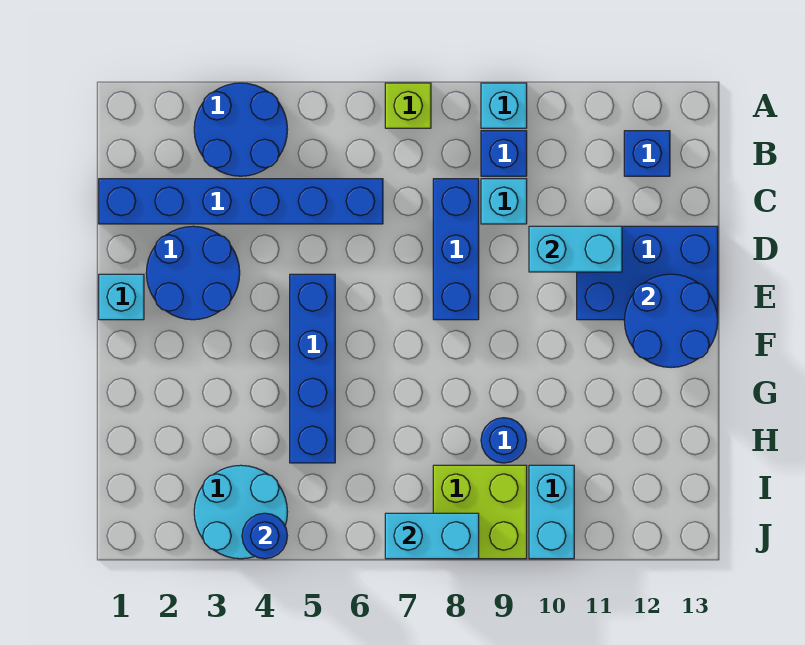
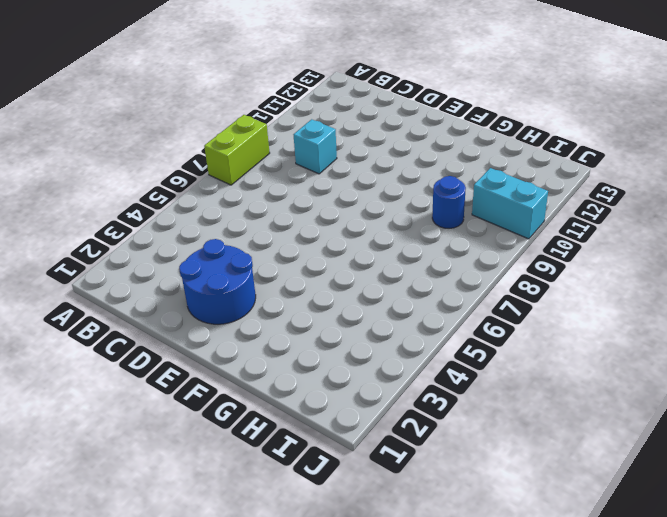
lime 1x2 brick [204,115,270,185] -> lime 1x1 brick [385,83,431,128]
none -> blue 2x2 round brick [194,83,288,176]
none -> cyan 1x1 brick [481,83,527,128]
none -> blue 1x1 brick [481,131,527,176]

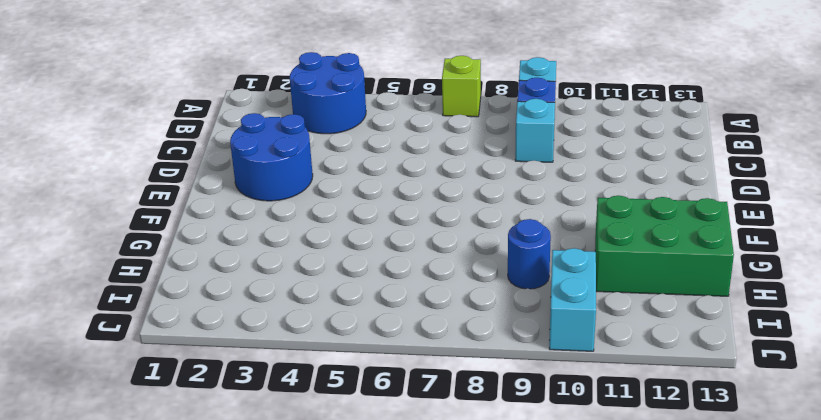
green 2x3 brick [595,196,734,296] -> none
none -> blue 1x1 brick [624,131,670,176]
none -> blue 1x6 brick [99,179,383,224]
none -> blue 1x3 brick [433,179,479,320]

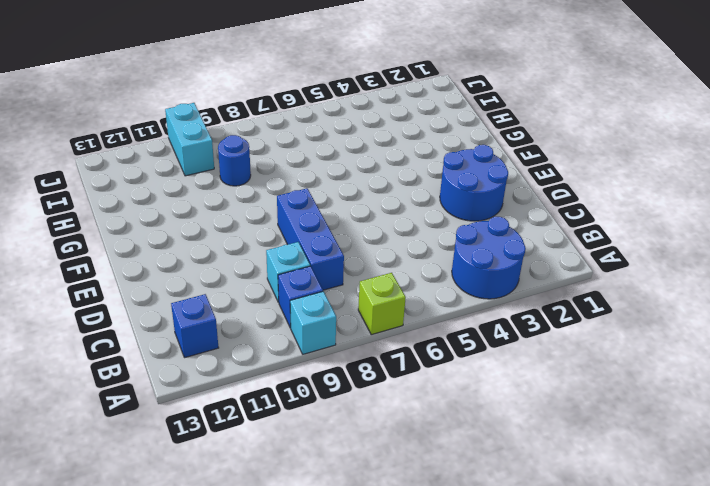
none -> blue 1x6 brick [99,179,383,224]
none -> blue 2x3 brick [577,226,718,320]
none -> cyan 1x1 brick [99,274,144,320]

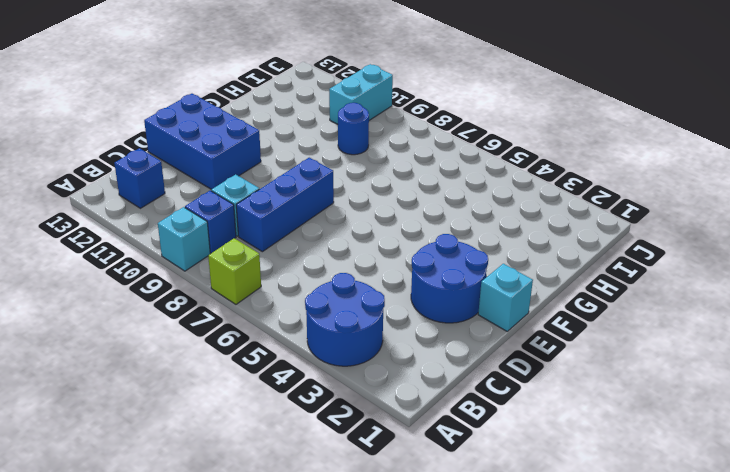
none -> blue 1x6 brick [99,179,383,224]
none -> blue 1x4 brick [290,274,335,463]
none -> cyan 2x2 round brick [194,465,287,559]

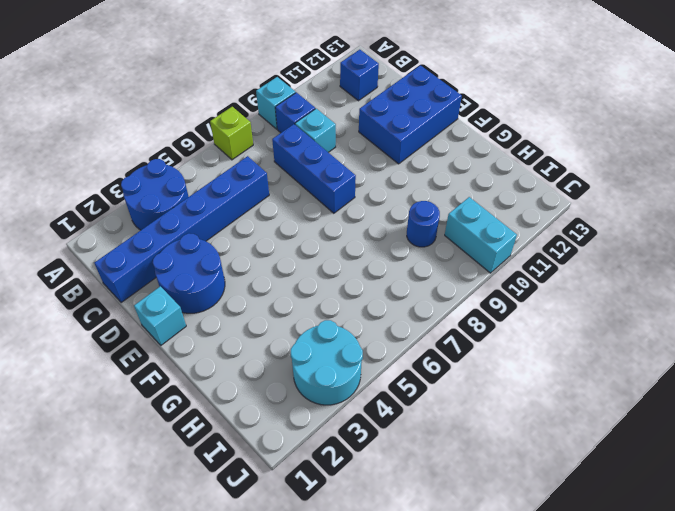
none -> blue 1x4 brick [290,274,335,463]
none -> lime 2x2 brick [433,465,527,559]
none -> cyan 1x2 brick [529,226,622,272]

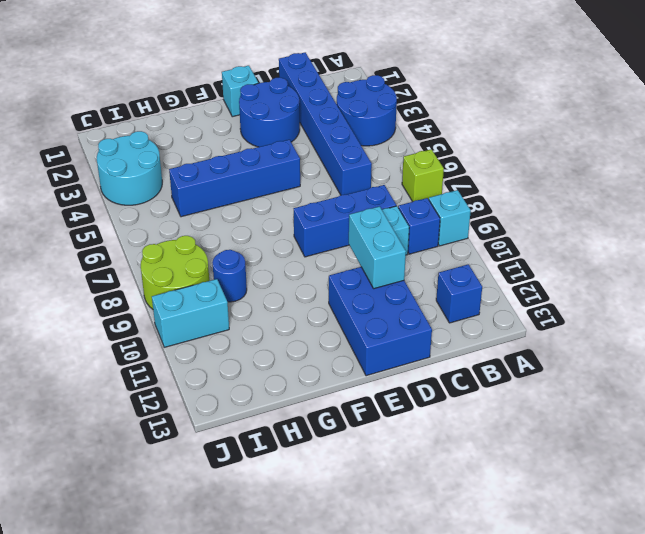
lime 2x2 round brick [141,236,209,309] -> lime 2x2 brick [433,465,527,559]
none -> blue 2x2 round brick [624,274,718,367]
none -> blue 1x1 round brick [242,513,287,559]
none -> cyan 1x2 brick [385,513,479,559]

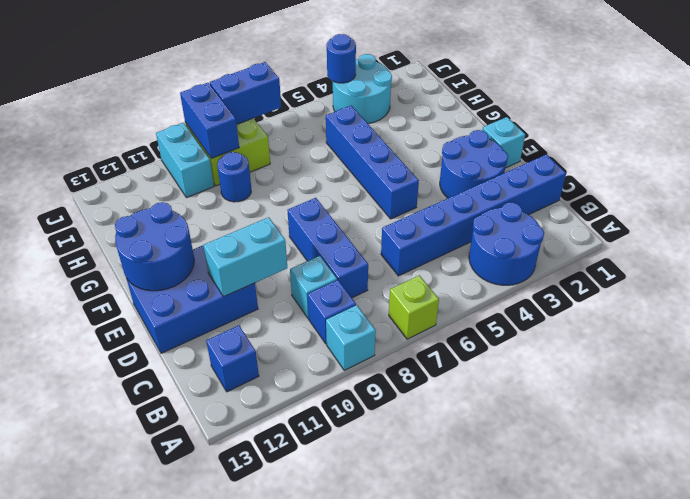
blue 1x2 brick [180,83,239,159] -> none
blue 1x2 brick [210,62,281,124] -> cyan 1x2 brick [385,513,479,559]

